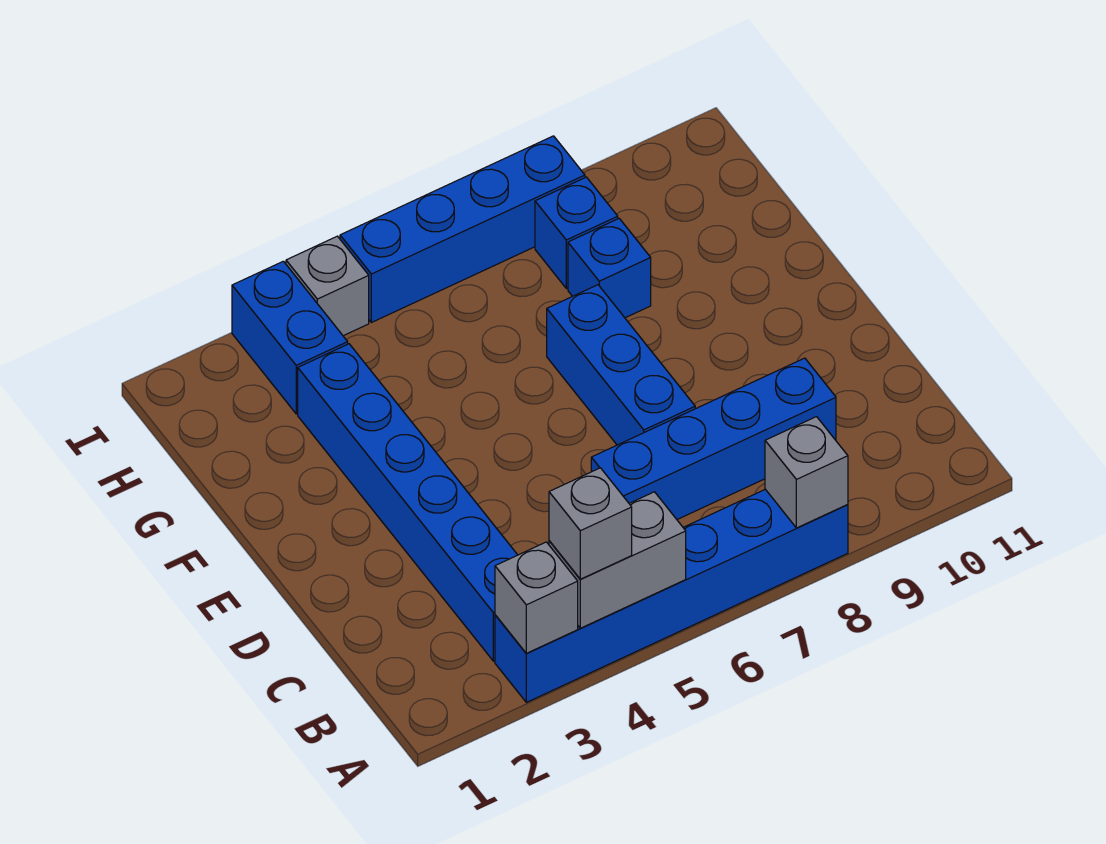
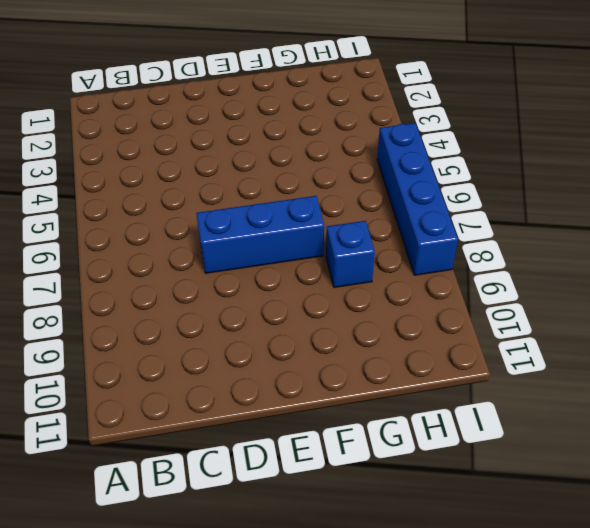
none -> blue 1x6 brick [495,489,848,702]
none -> blue 1x6 brick [298,344,517,661]
none -> blue 1x4 brick [591,358,836,519]

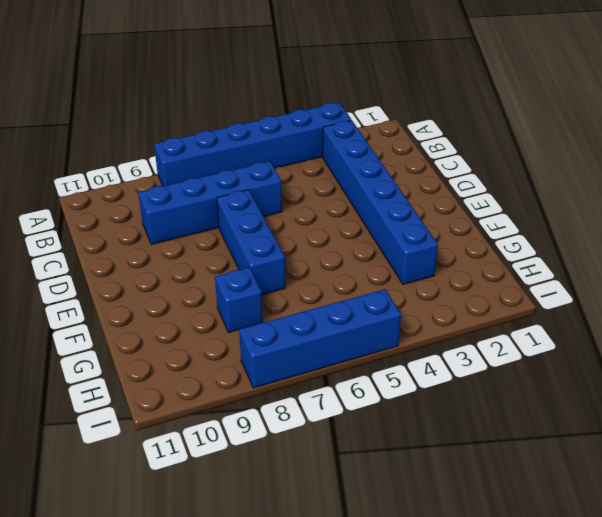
none -> blue 1x2 brick [232,261,348,414]
none -> blue 1x1 brick [535,177,618,288]
none -> grey 1x1 brick [286,236,369,336]

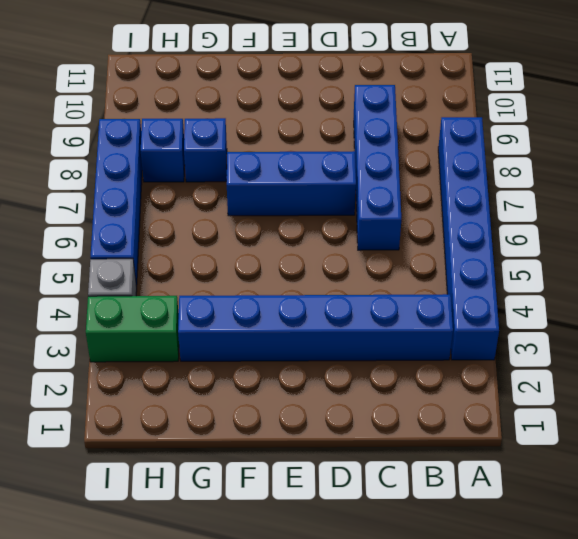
green 1x2 brick [86,296,179,362] -> blue 1x2 brick [232,261,348,414]
none -> grey 1x1 brick [495,542,578,653]
none -> grey 1x2 brick [549,492,686,628]
none -> grey 1x1 brick [765,417,848,528]

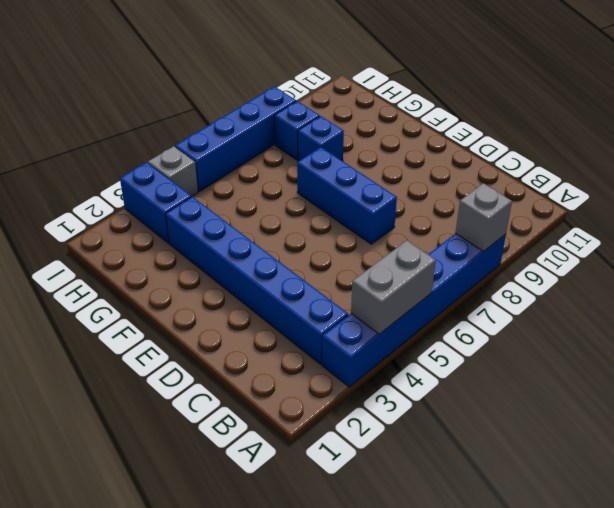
none -> blue 1x4 brick [591,358,836,519]
none -> grey 1x1 brick [495,542,578,653]
none -> grey 1x1 brick [549,468,632,579]

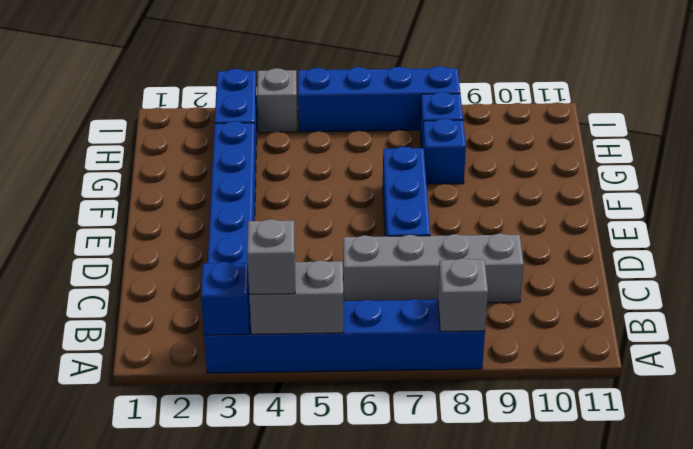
blue 1x1 brick [201,262,250,335] -> grey 1x1 brick [495,542,578,653]
grey 1x4 brick [343,233,524,303] -> blue 1x4 brick [591,358,836,519]

